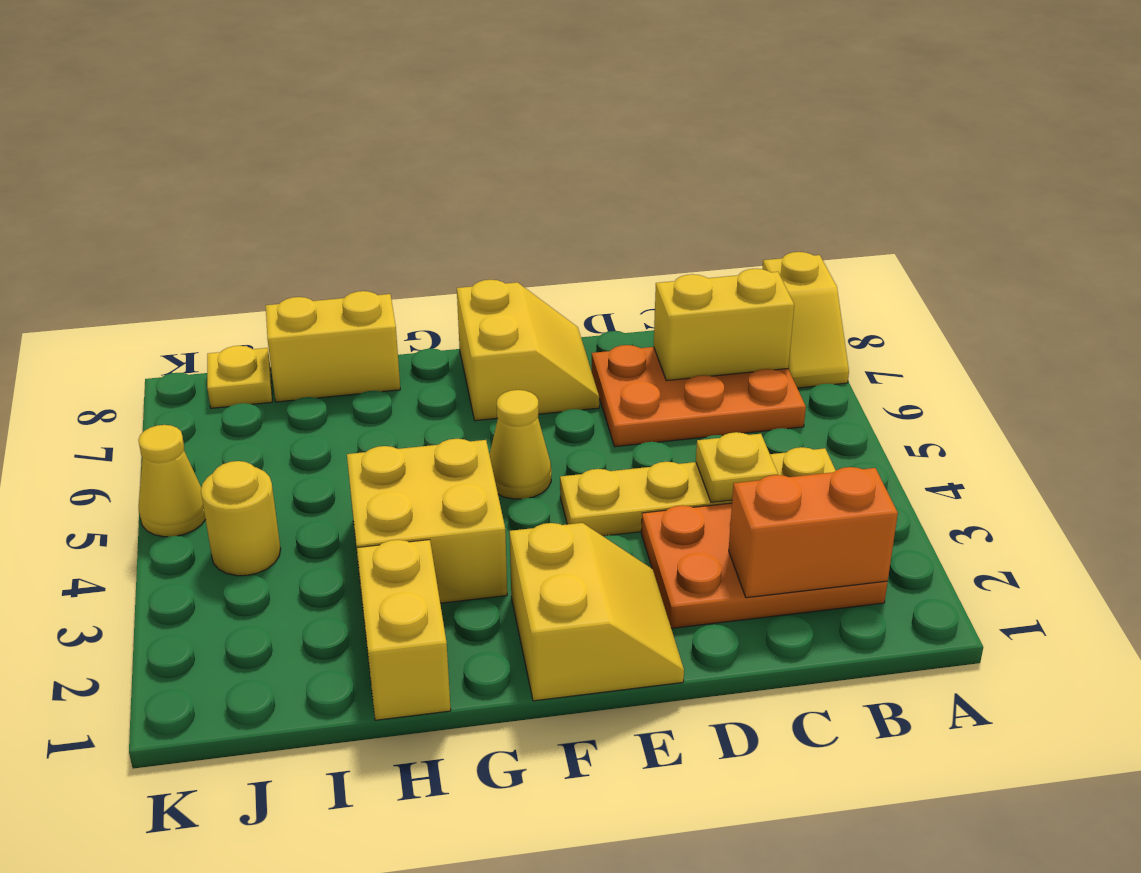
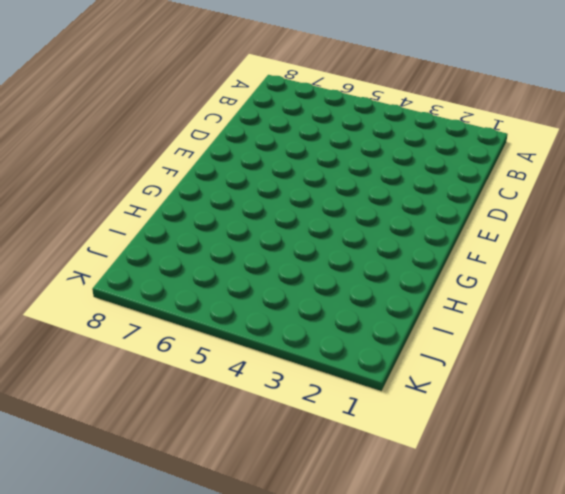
none -> yellow 1x2 slope [762,252,849,388]
none -> orange 2x3 plate [641,503,888,628]
none -> yellow 1x4 plate [560,447,836,536]

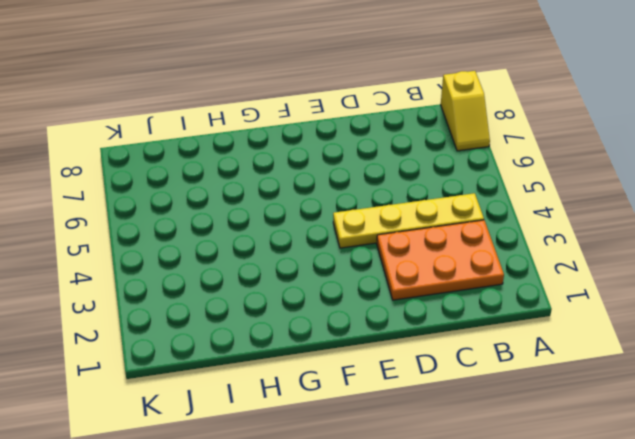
none -> orange 2x3 plate [592,345,806,447]
none -> yellow 2x2 slope [510,523,684,701]
none -> yellow 2x2 slope [457,280,599,421]

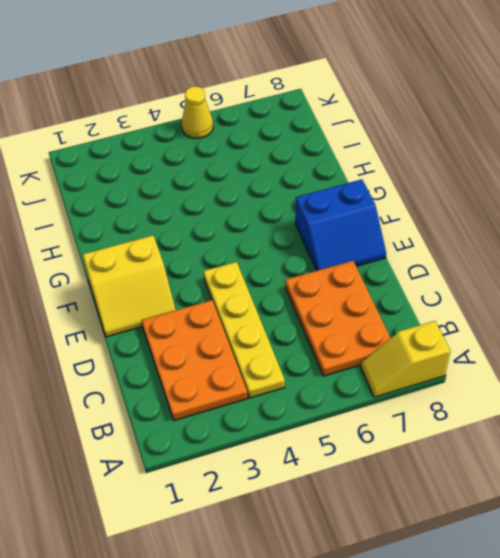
blue 2x2 slope [295,179,386,271] -> yellow 2x2 slope [457,280,599,421]
none -> yellow 1x1 cone [490,390,551,499]
none -> yellow 2x2 brick [347,439,507,603]
none -> yellow 1x2 brick [357,540,451,720]

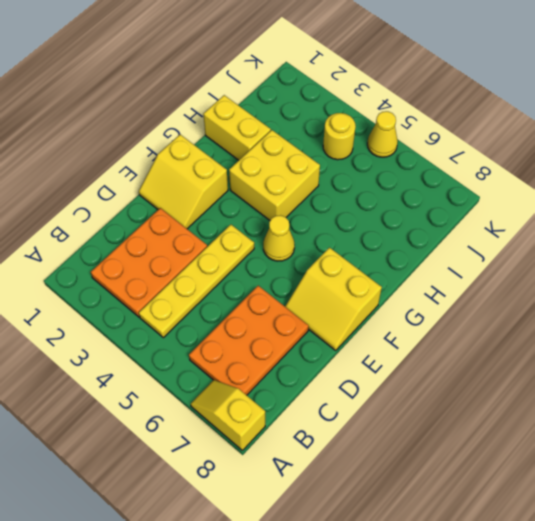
none -> yellow 1x2 brick [266,291,400,402]
none -> yellow 1x1 plate [207,346,272,408]
none -> orange 1x2 brick [729,467,898,598]

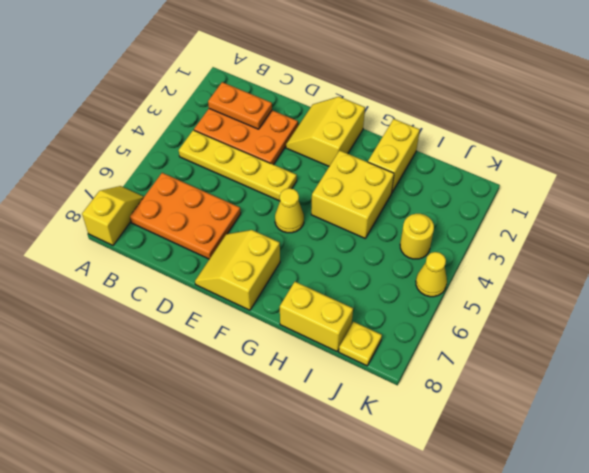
orange 1x2 plate [208,82,272,129] -> orange 1x2 brick [729,467,898,598]
none -> yellow 1x2 brick [654,269,794,381]
none -> yellow 1x1 plate [696,432,778,502]

